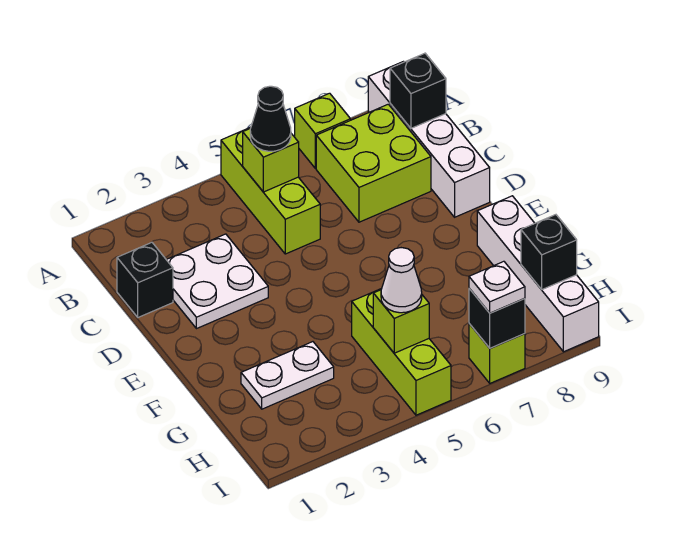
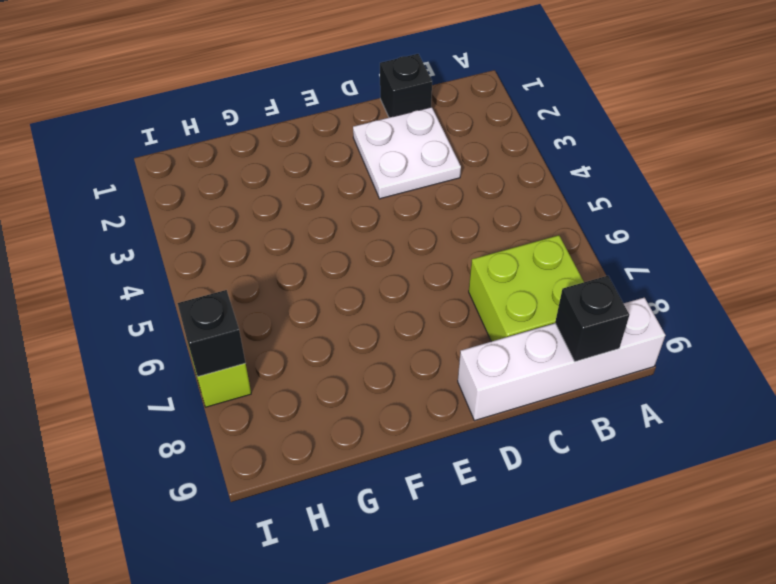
none -> lime 1x3 brick [221,127,320,254]
none -> lime 1x1 brick [295,93,350,169]
none -> white 1x4 brick [477,196,599,352]

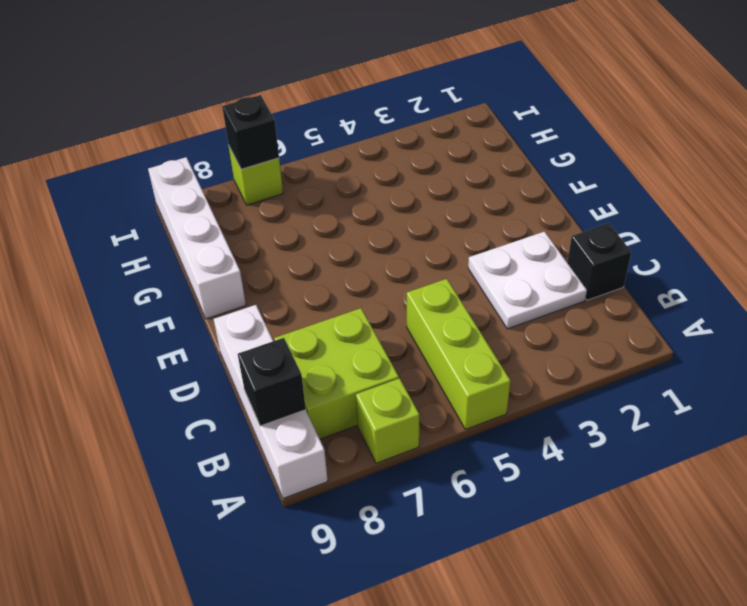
none -> white 1x2 plate [241,342,334,409]
none -> lime 1x3 brick [352,289,451,415]
none -> lime 1x1 brick [243,129,299,192]

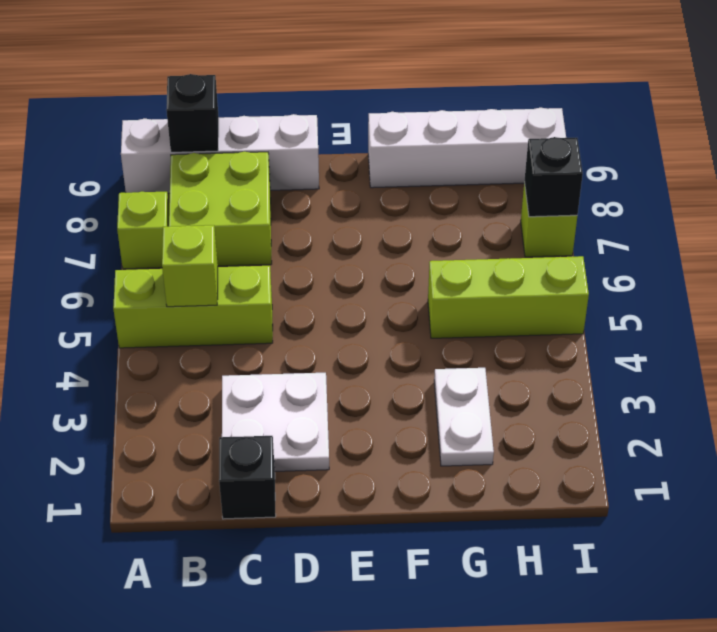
none -> lime 1x1 brick [373,290,429,353]
none -> black 1x1 brick [521,215,577,290]
none -> black 1x1 cone [250,86,291,151]

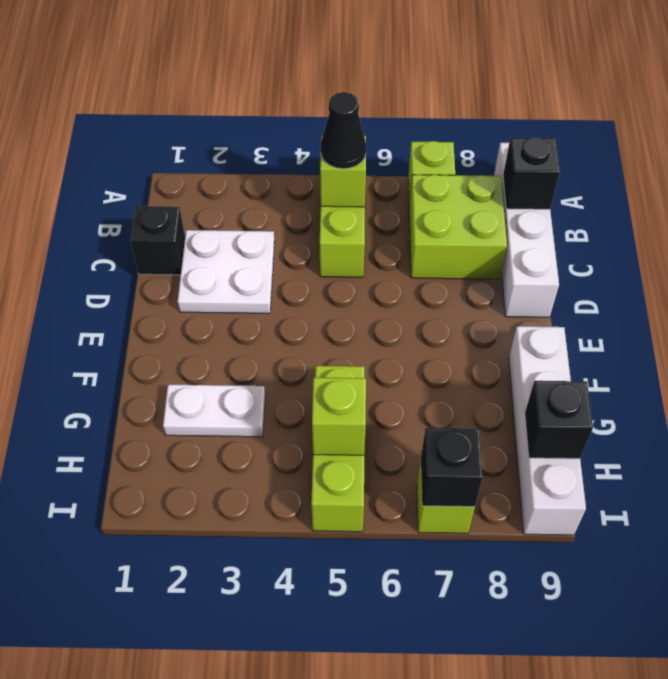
none -> white 1x1 cone [381,248,422,313]
none -> white 1x1 plate [469,261,525,313]

